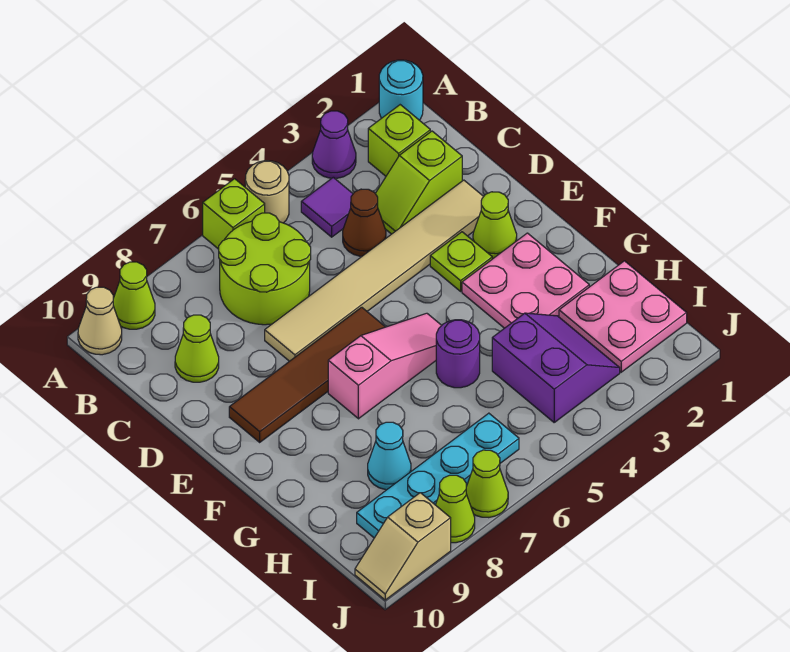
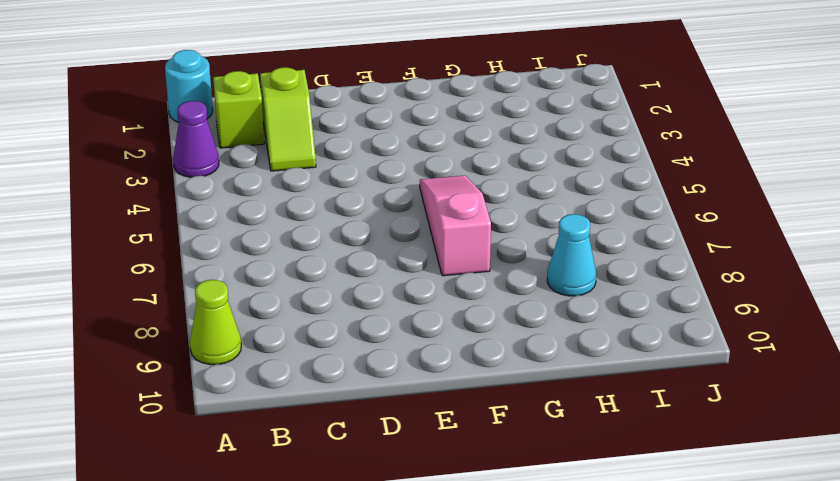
none -> tan 1x1 round brick [245,161,289,223]
none -> lime 1x1 brick [203,179,265,249]
none -> tan 1x1 cone [78,287,122,355]

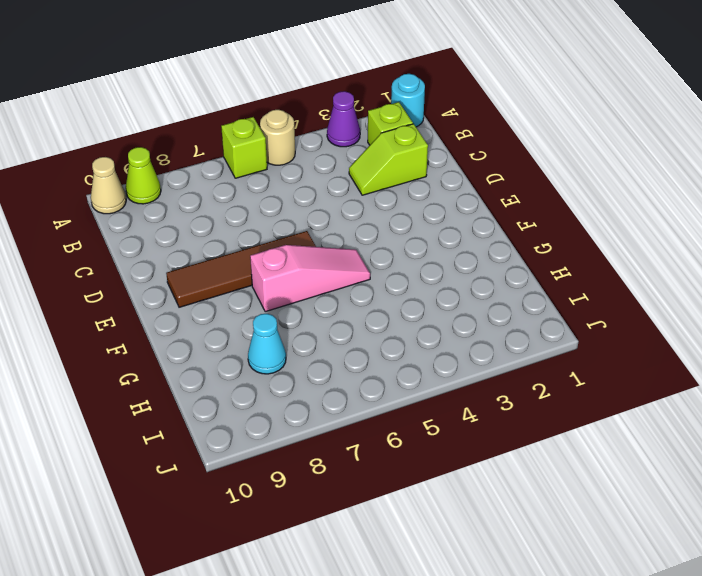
none -> purple 1x1 tile [301,177,353,237]
none -> lime 2x2 round brick [219,213,311,325]
none -> brown 1x1 cone [343,189,386,256]

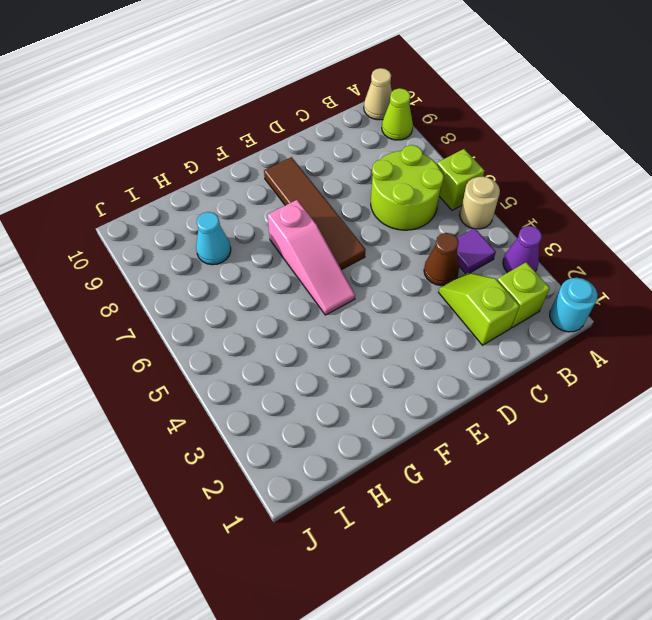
none -> lime 1x1 cone [175,315,219,382]
none -> tan 1x6 tile [265,180,484,361]
none -> lime 1x1 cone [473,192,517,259]

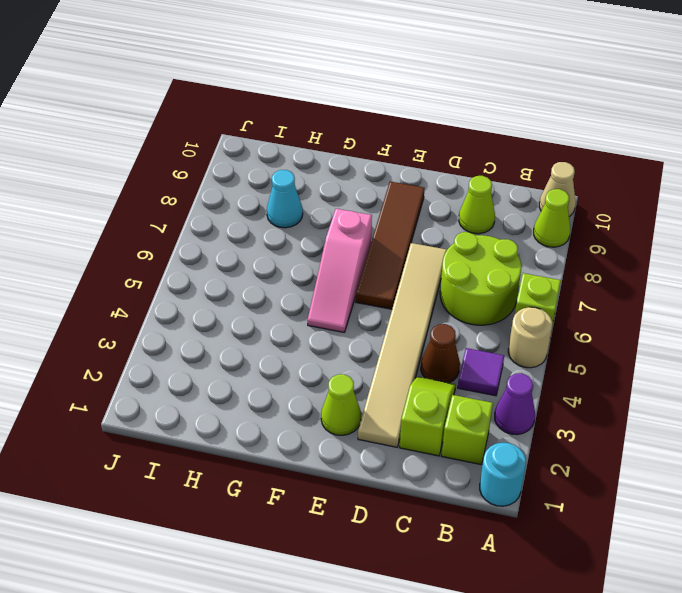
none -> lime 1x1 plate [430,232,492,291]
none -> pink 2x2 plate [462,233,589,328]
none -> purple 1x1 round brick [436,320,480,388]

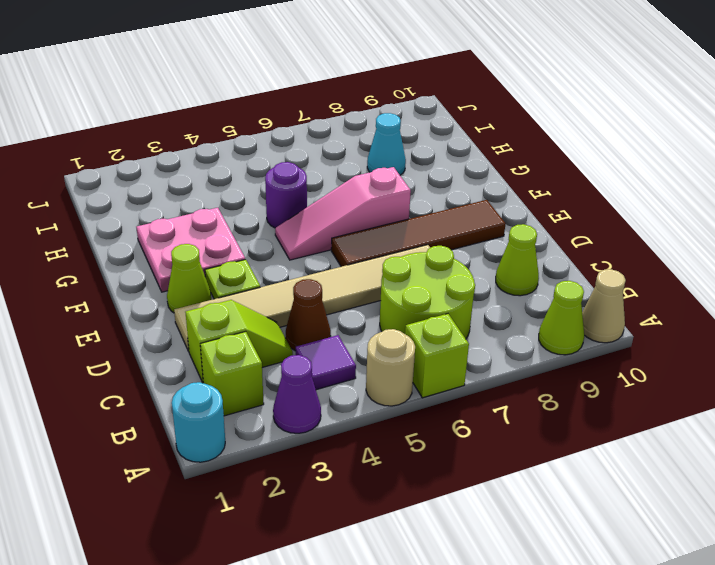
none -> pink 2x2 plate [559,261,687,372]
none -> purple 2x2 slope [492,313,620,422]
none -> cyan 1x4 plate [357,413,519,538]

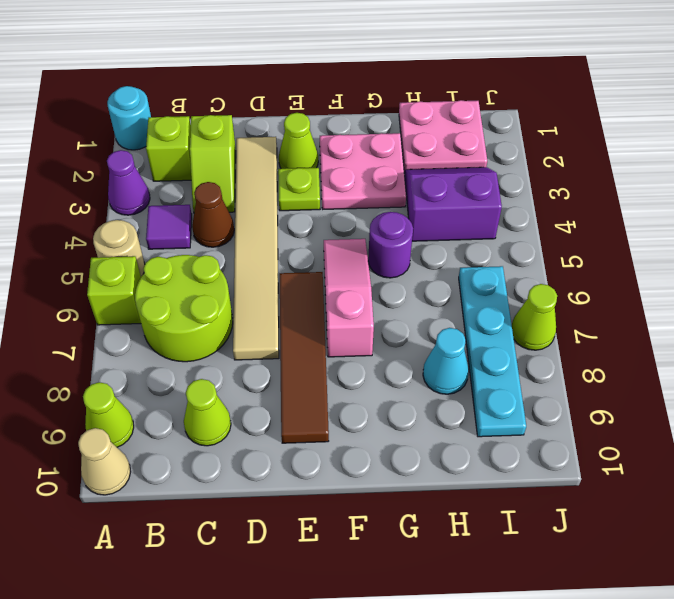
none -> lime 1x1 cone [436,475,475,543]
none -> tan 1x2 slope [355,493,451,600]

